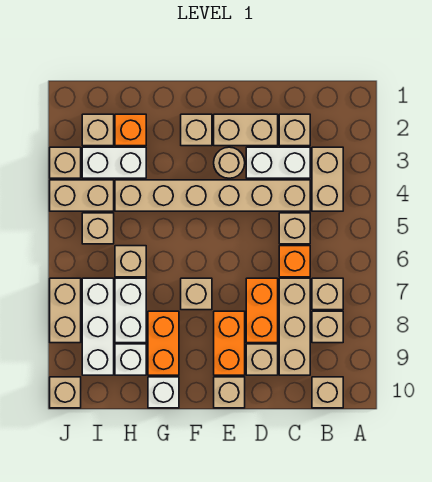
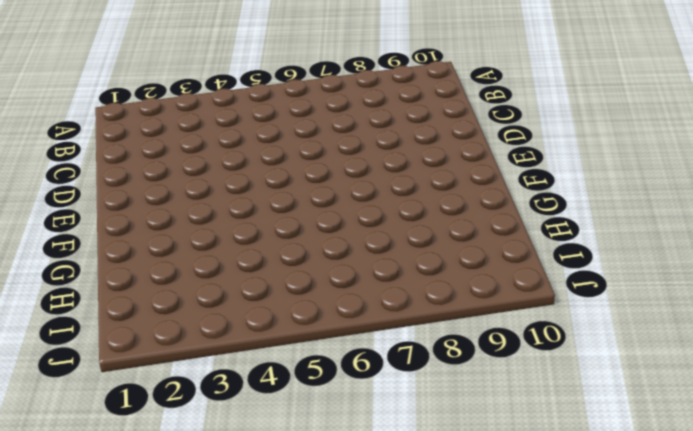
none -> tan 1x2 brick [312,147,343,211]
none -> tan 1x1 brick [312,278,343,310]
none -> tan 1x1 brick [312,311,343,343]
none -> tan 1x1 brick [312,377,343,408]

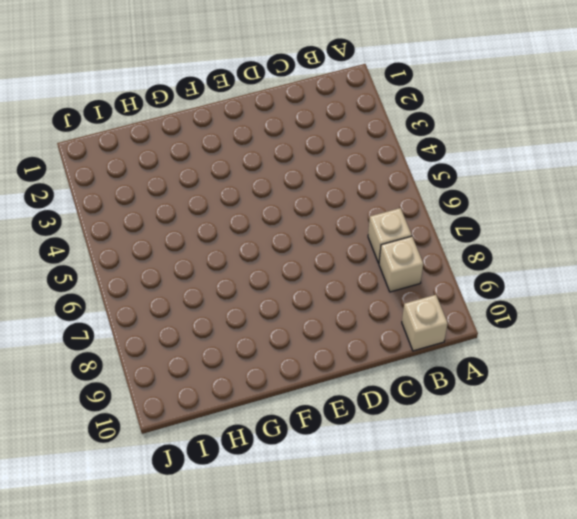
none -> tan 1x2 brick [312,147,343,211]
none -> tan 1x1 brick [279,114,310,146]
none -> white 1x2 brick [246,147,310,178]
none -> tan 1x6 brick [115,180,310,211]

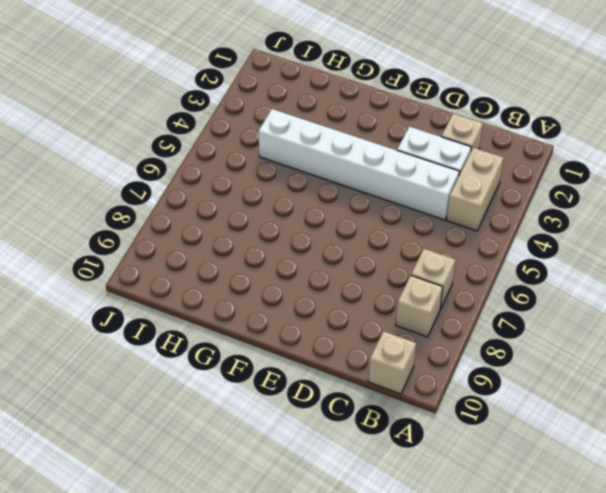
white 1x6 brick [258,109,459,220] -> tan 1x6 brick [115,180,310,211]
none -> tan 1x1 brick [279,213,310,244]
none -> orange 1x1 brick [279,246,310,277]
none -> tan 1x3 brick [279,278,310,375]
none -> tan 1x2 brick [214,114,278,146]

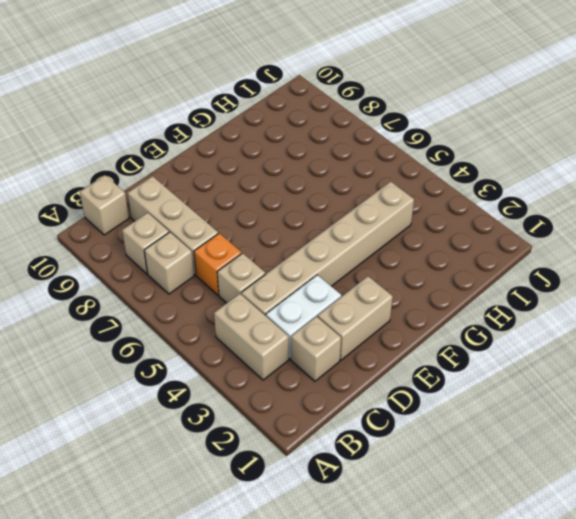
none -> orange 1x2 brick [246,278,278,343]
none -> tan 1x1 brick [246,344,278,375]
none -> tan 1x1 round brick [214,147,245,178]
none -> orange 1x2 brick [214,311,245,375]

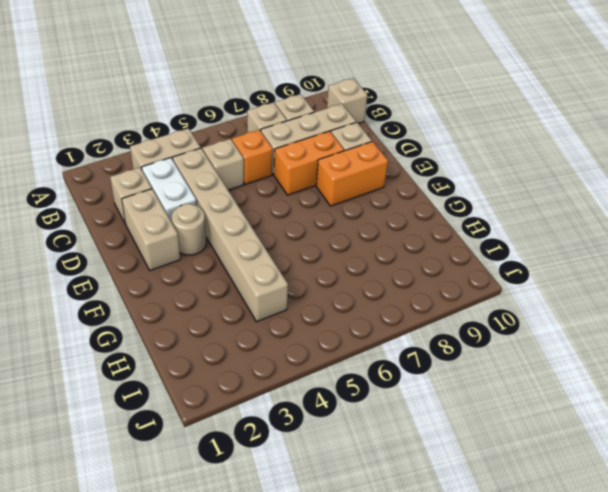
none -> tan 1x1 brick [214,377,245,408]
none -> tan 1x1 brick [181,114,212,146]
none -> tan 1x1 brick [181,278,212,310]
none -> orange 1x2 brick [148,311,179,375]

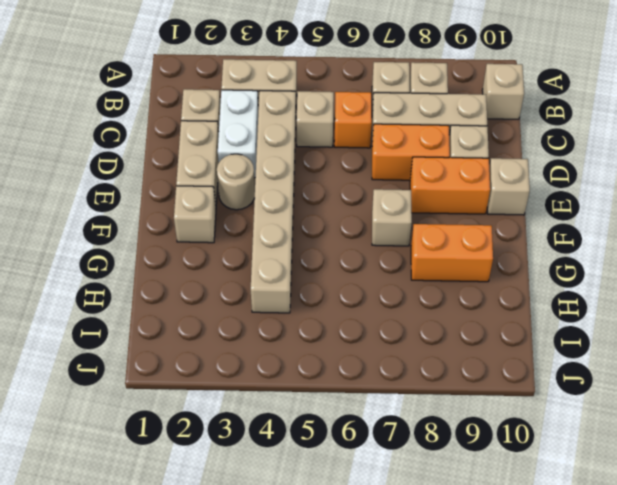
none -> white 1x1 brick [148,377,179,408]
none -> orange 1x1 brick [115,114,146,146]
none -> white 1x2 brick [82,147,146,178]
none -> tan 1x1 brick [115,246,146,277]

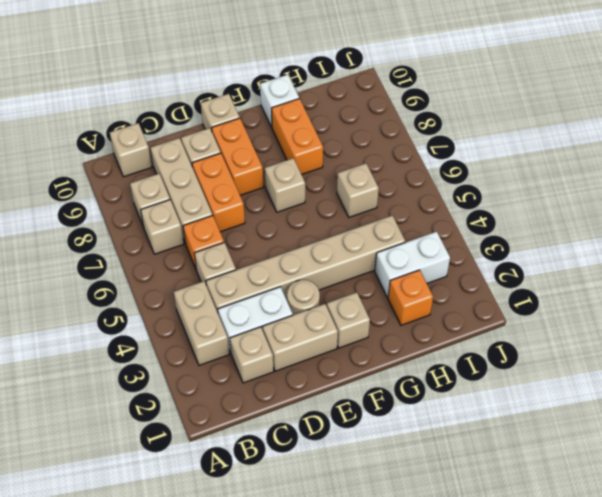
none -> white 1x2 brick [115,278,146,343]
none -> white 1x1 brick [115,344,146,375]
none -> tan 1x1 brick [82,114,114,146]
none -> tan 1x2 brick [50,180,114,211]

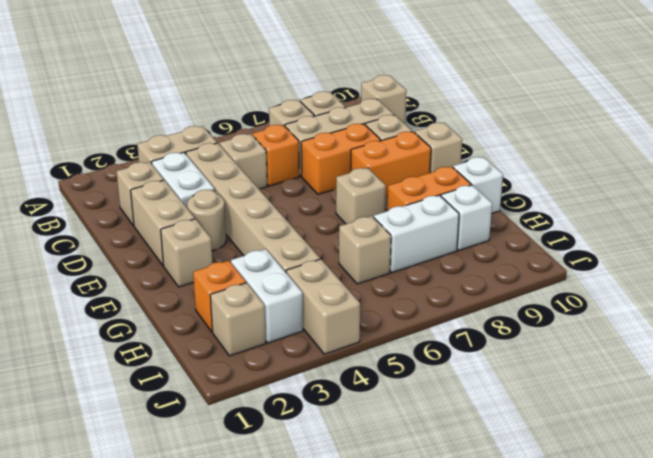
none -> tan 1x1 brick [82,213,114,244]
none -> white 1x3 brick [82,278,114,375]
none -> tan 1x1 brick [50,147,81,178]
none -> tan 1x2 brick [50,278,81,343]

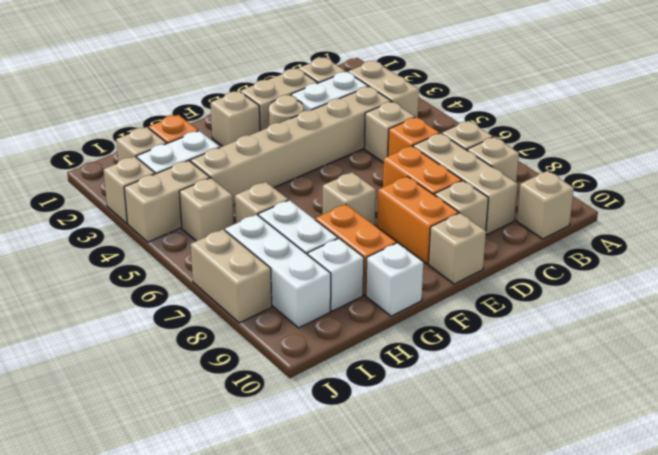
none -> tan 1x1 brick [50,377,81,408]

